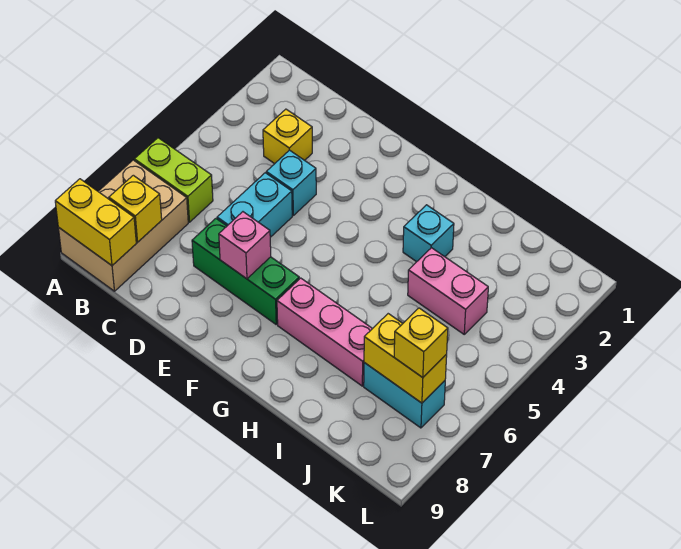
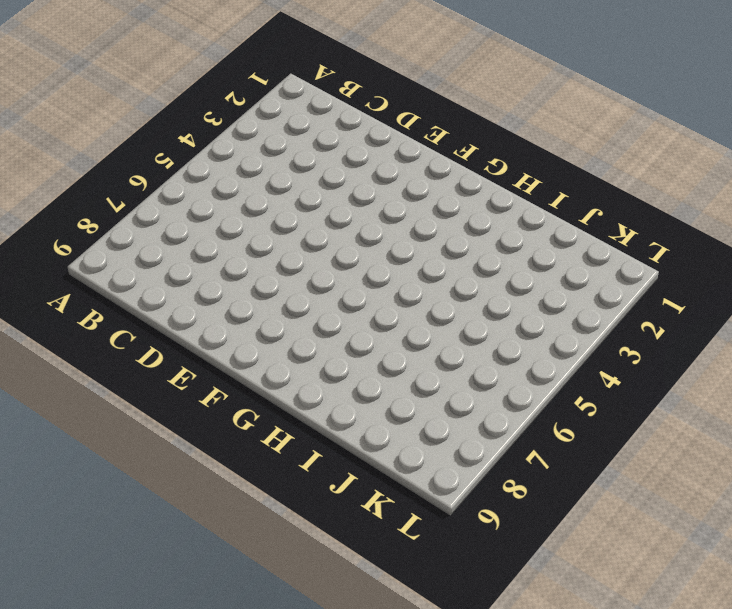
none -> lime 1x2 brick [134,138,213,222]
none -> tan 2x3 brick [58,160,188,291]
none -> yellow 1x1 brick [263,109,312,164]

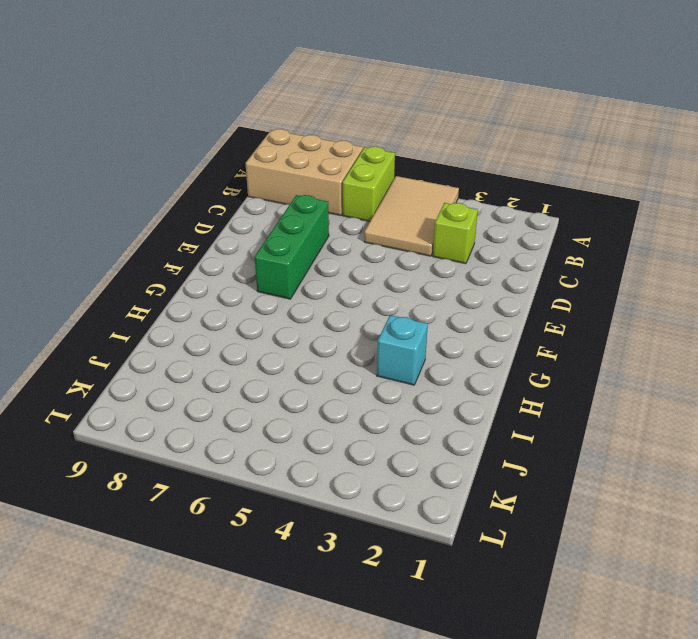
tan 2x3 tile [364,176,459,256] -> none
lime 1x1 brick [433,203,478,264] -> yellow 1x1 brick [263,109,312,164]
none -> cyan 1x1 brick [266,150,316,215]
none -> cyan 1x2 brick [217,173,292,237]
none -> pink 1x3 brick [277,278,372,386]

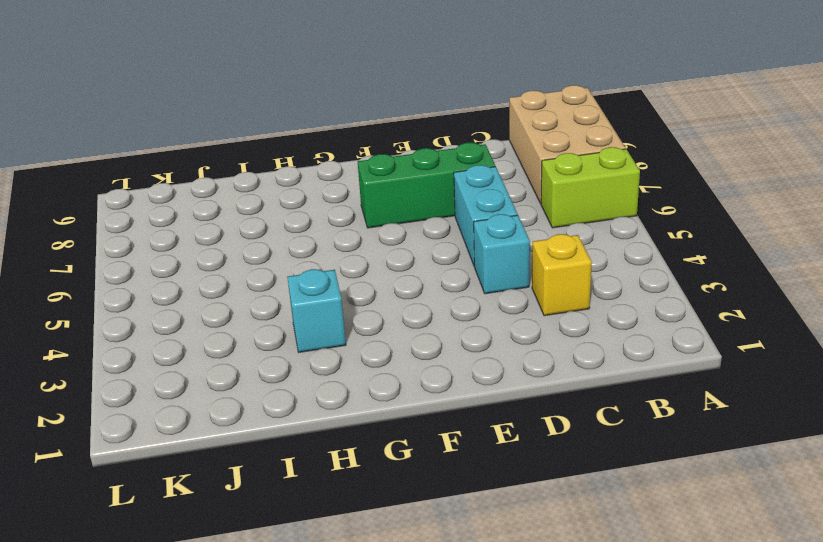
none -> pink 1x3 brick [277,278,372,386]
none -> pink 1x2 brick [408,248,488,334]
none -> cyan 1x2 brick [364,363,445,428]

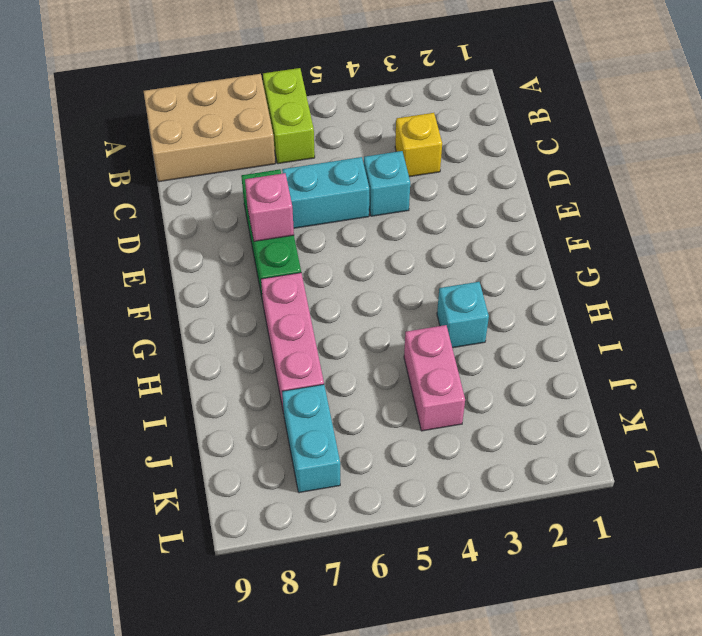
none -> yellow 1x2 brick [55,179,136,265]
none -> yellow 1x1 brick [109,175,162,242]
none -> yellow 1x2 brick [364,314,447,403]

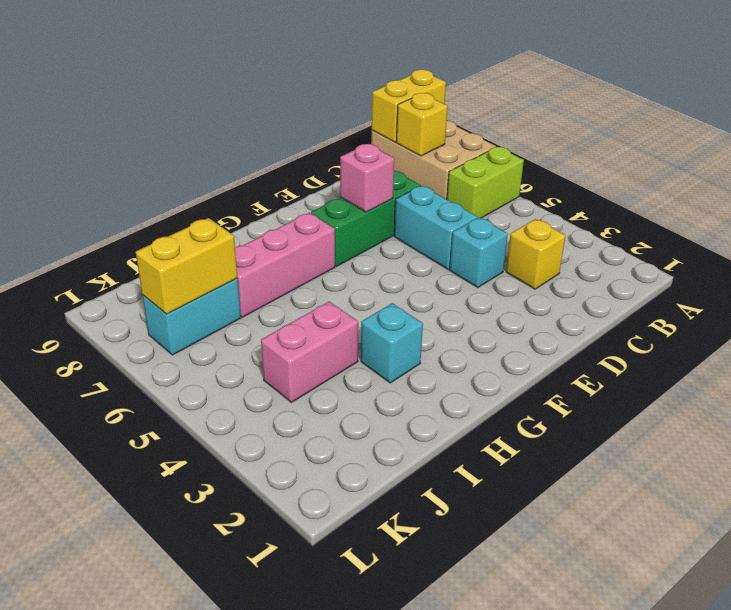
none -> yellow 1x1 brick [394,308,448,378]

